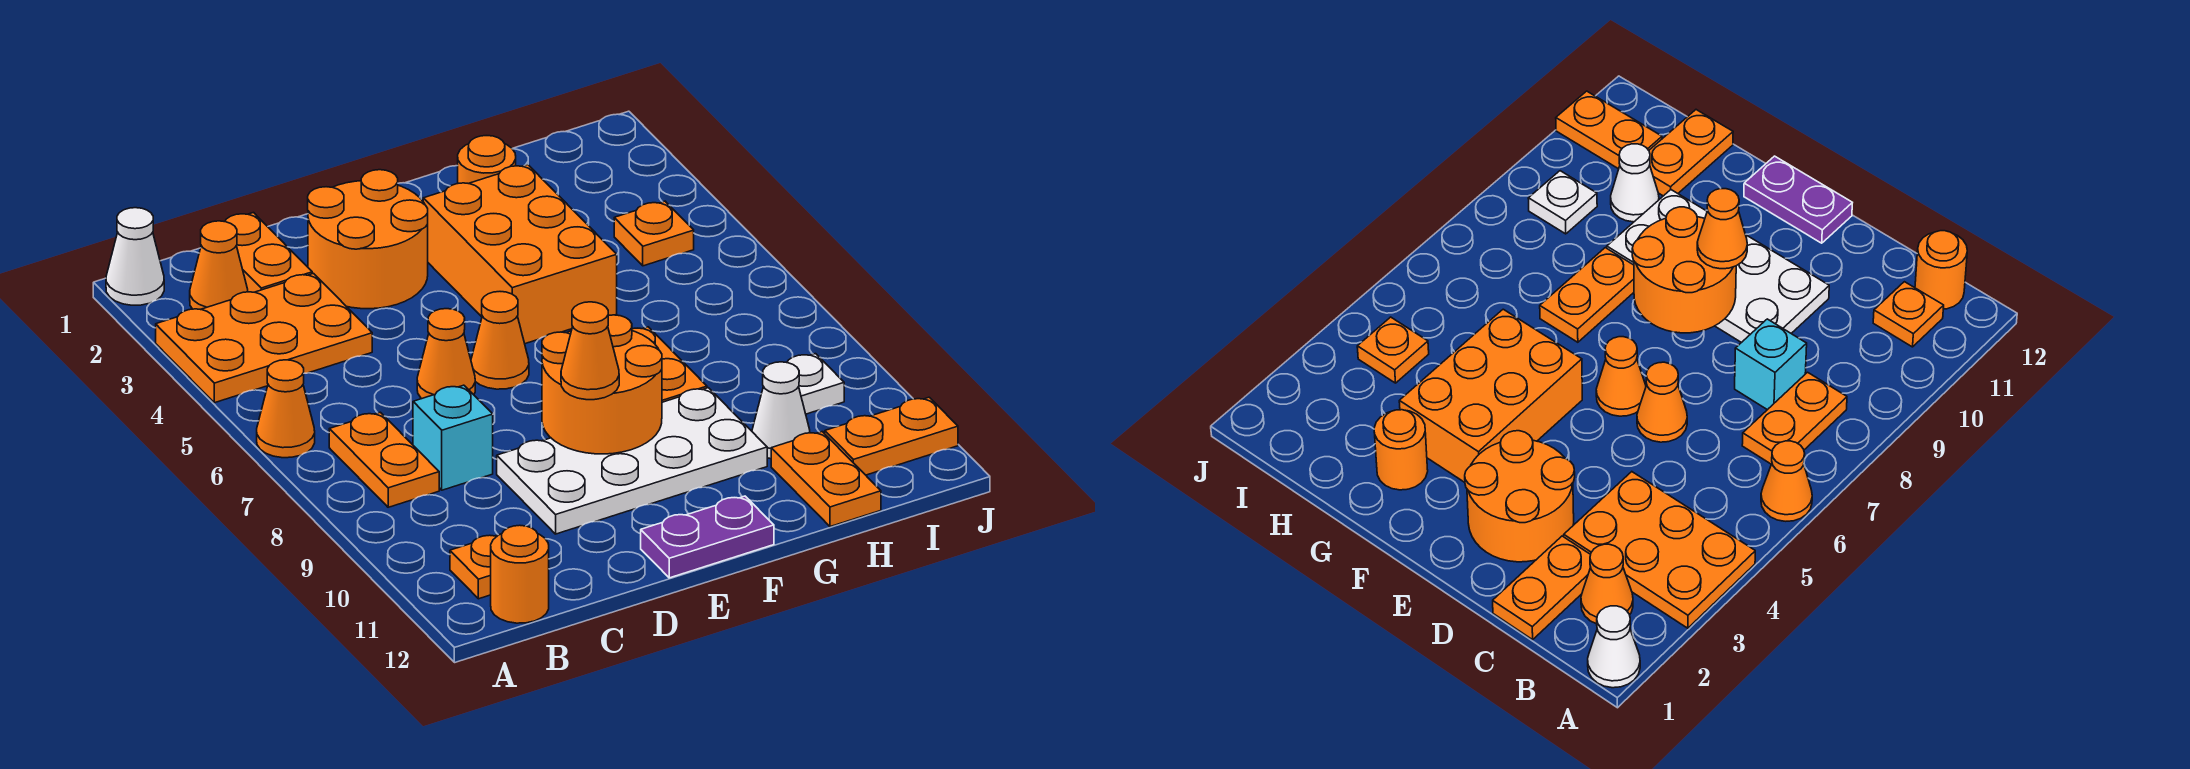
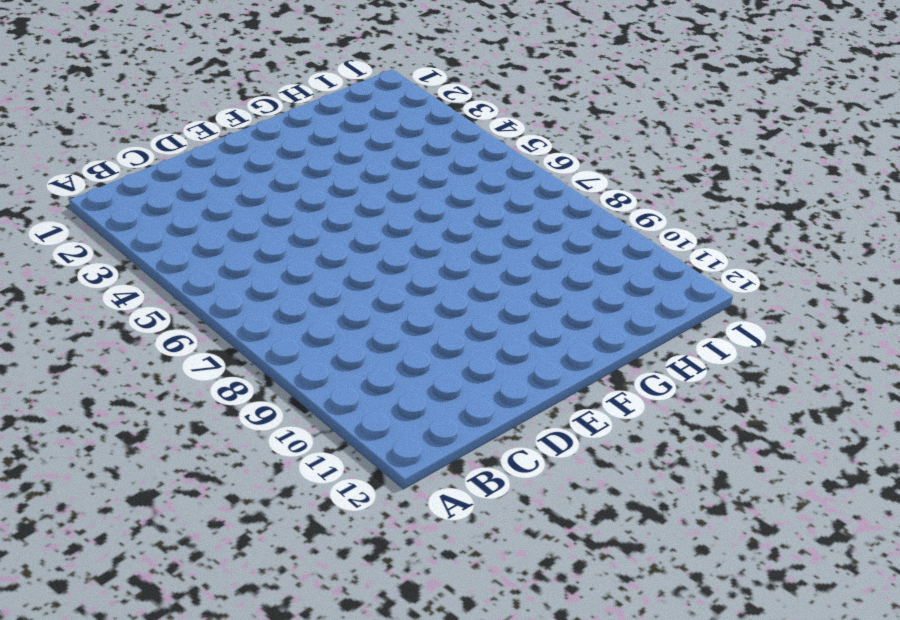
none -> white 1x1 cone [106,208,164,305]
none -> orange 2x3 plate [156,273,372,403]
none -> orange 1x1 cone [257,360,315,458]

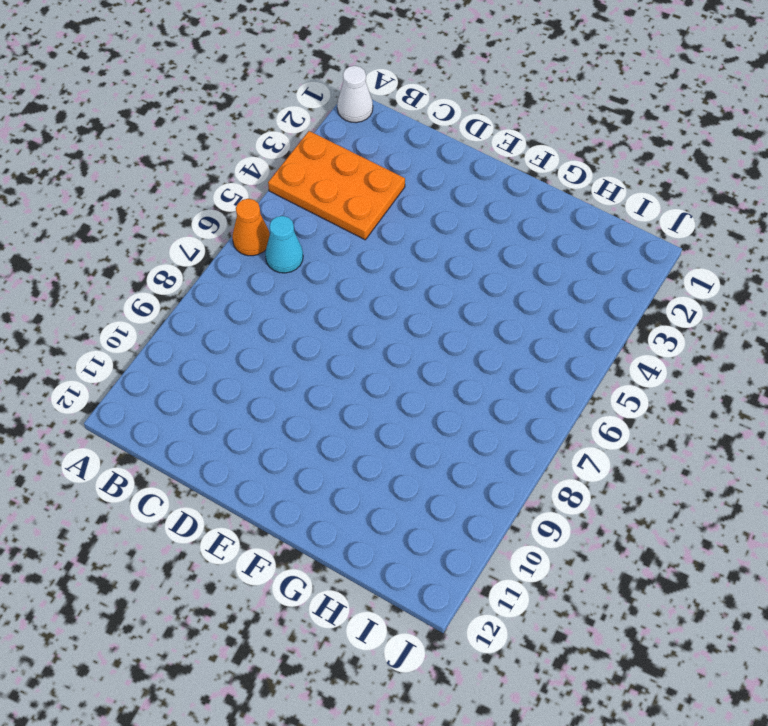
cyan 1x1 cone [265,216,303,273] -> none
none -> orange 1x1 cone [190,221,248,309]
none -> orange 1x2 plate [329,412,439,507]
none -> orange 1x1 plate [450,535,498,599]

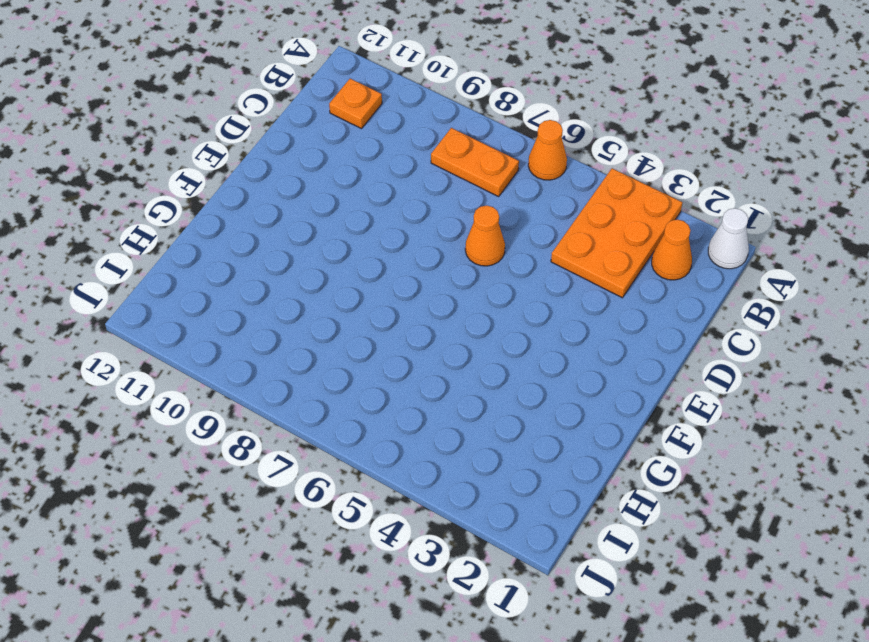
none -> orange 1x1 round brick [491,525,549,623]
none -> orange 1x2 plate [225,213,312,292]
none -> cyan 1x1 brick [413,385,493,490]

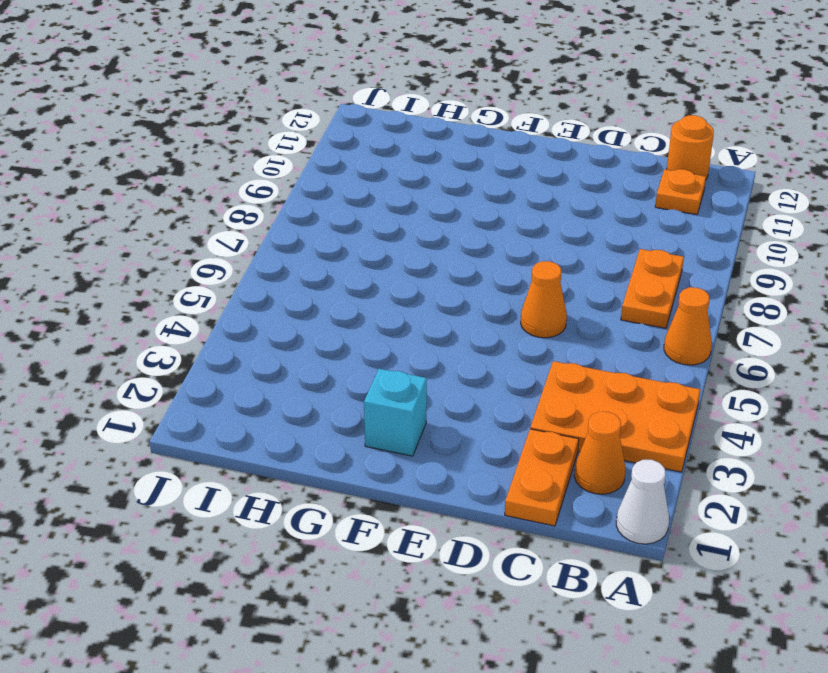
cyan 1x1 brick [364,369,427,456] -> cyan 1x1 brick moved to [413,385,493,490]
none -> orange 2x2 round brick [308,170,428,309]
none -> white 2x4 plate [497,388,767,534]
none -> orange 1x1 cone [471,292,529,389]

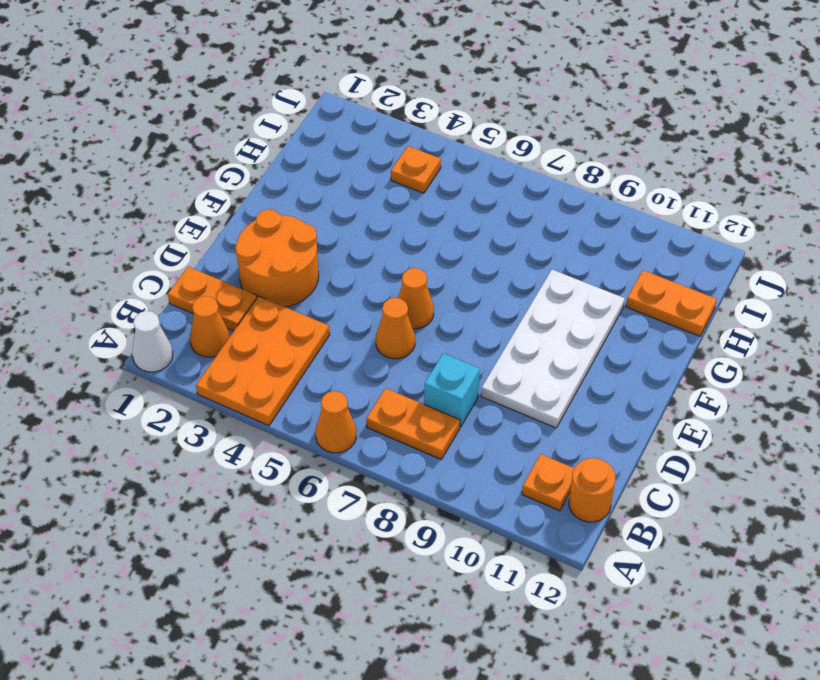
none -> purple 1x2 plate [641,496,774,578]
none -> orange 2x3 brick [423,165,617,344]
none -> orange 1x1 round brick [458,136,516,184]

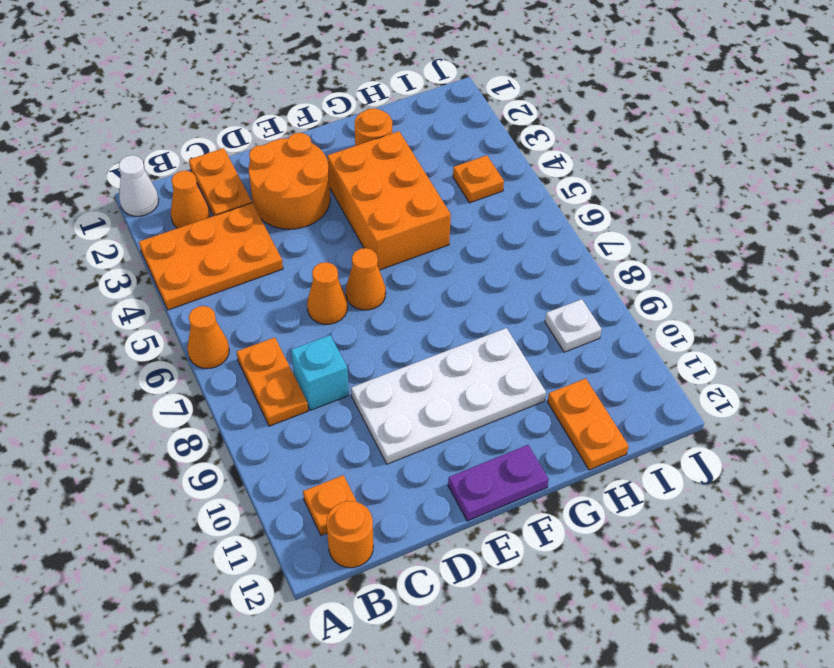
none -> orange 1x2 plate [632,327,707,402]
none -> white 1x1 cone [752,362,810,459]
none -> orange 1x2 plate [825,397,958,475]

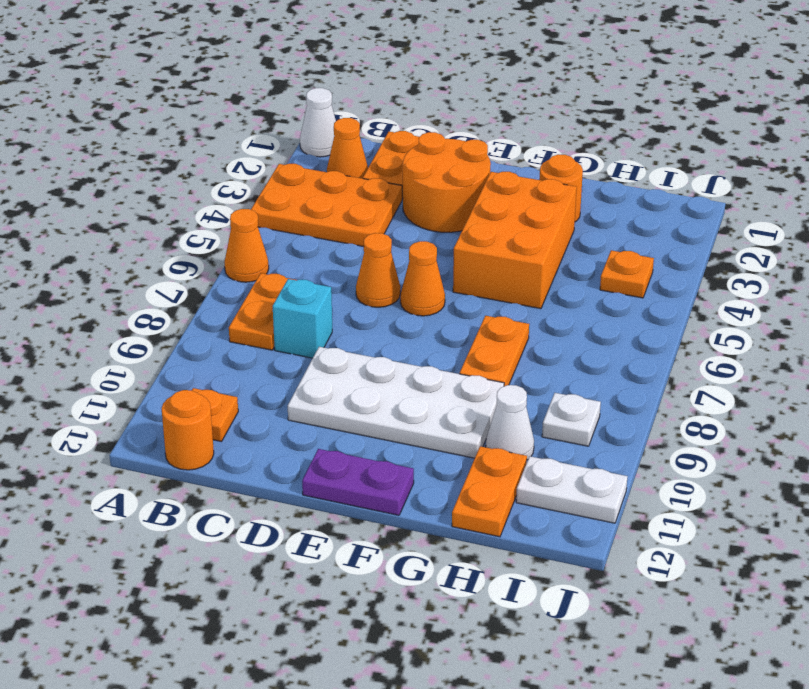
white 1x2 plate [516,456,627,523] -> orange 1x2 plate [825,397,958,475]
none -> orange 2x2 round brick [542,315,662,454]
none -> orange 1x1 cone [561,302,619,400]

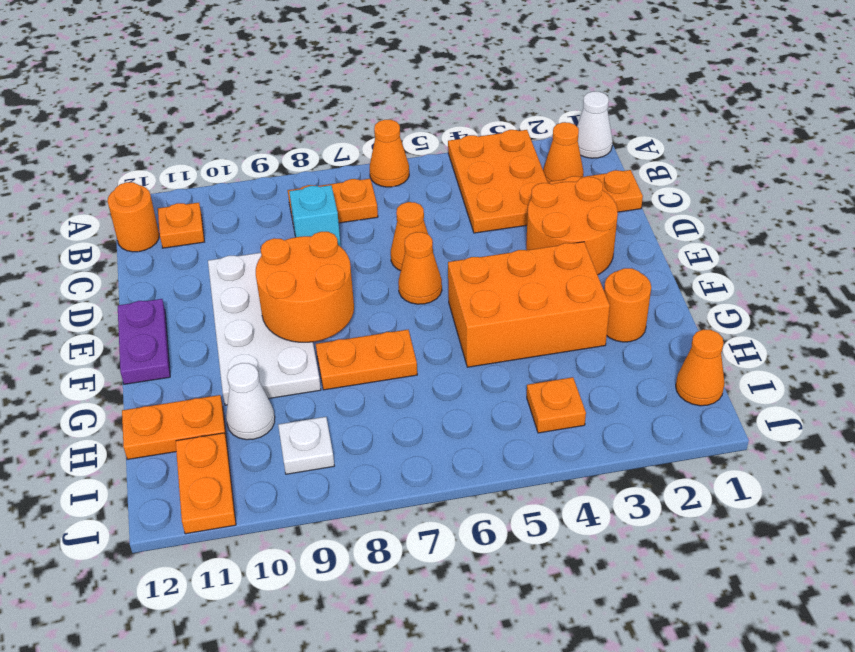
orange 1x1 cone [676,329,725,406] -> orange 1x1 cone moved to [561,302,619,400]

